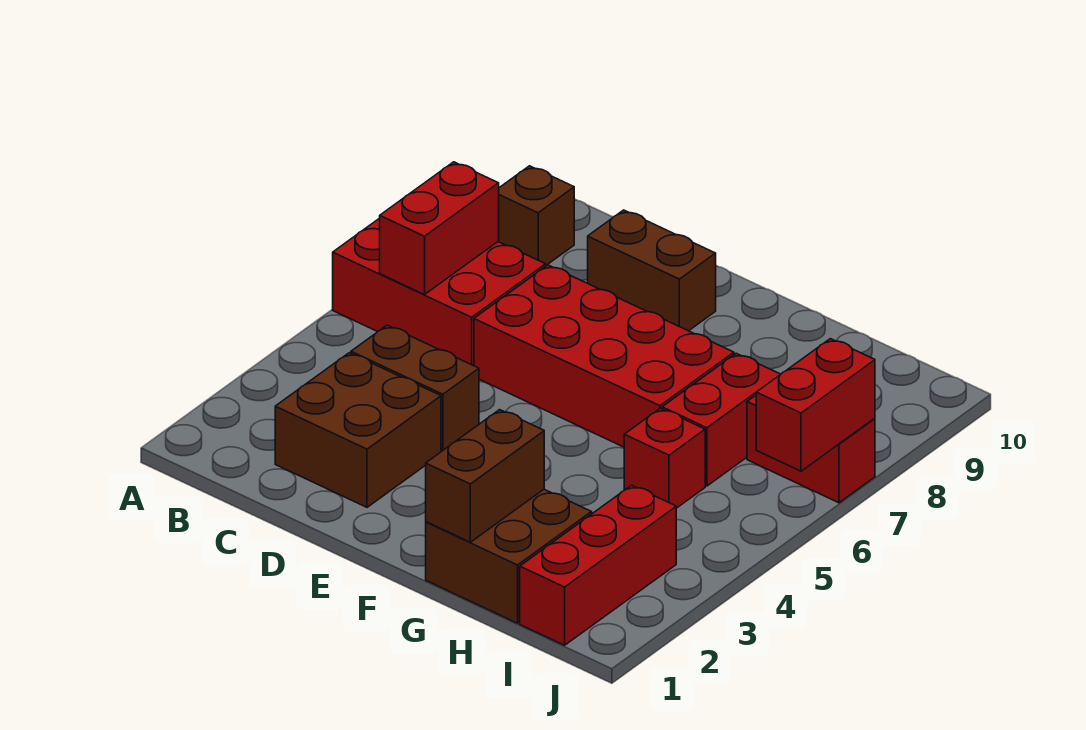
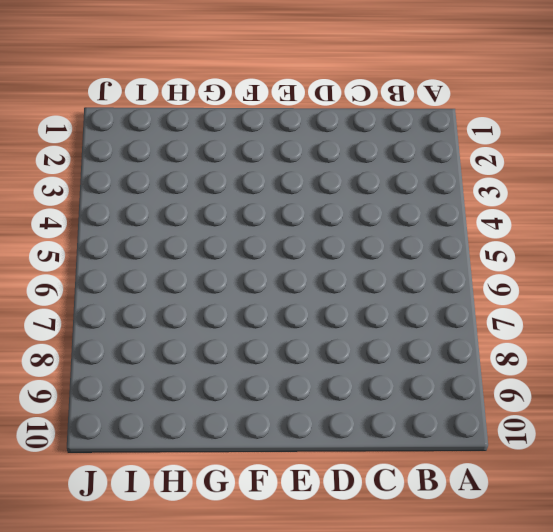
none -> red 2x3 brick [333,218,546,366]
none -> brown 1x1 brick [498,166,574,265]
none -> brown 2x2 brick [275,353,441,507]

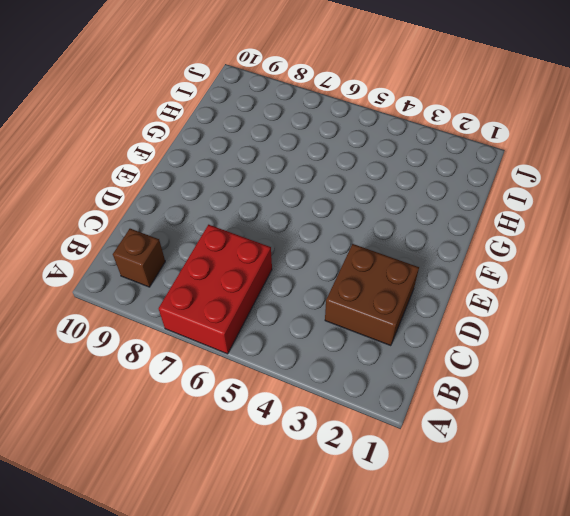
none -> brown 1x2 brick [351,325,479,452]
none -> red 2x4 brick [474,265,734,447]
none -> brown 1x2 brick [588,210,716,331]

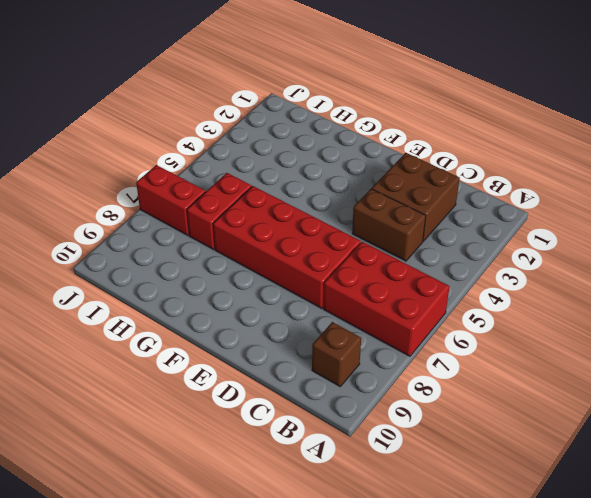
none -> brown 1x2 brick [588,210,716,331]
none -> brown 2x2 brick [426,489,592,623]
none -> red 1x1 brick [624,408,705,508]

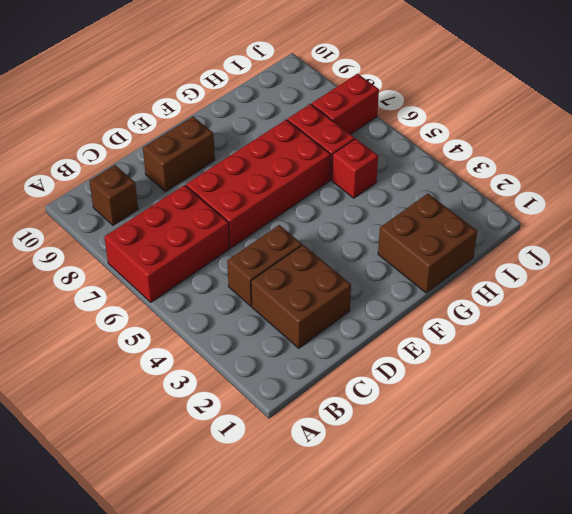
none -> red 1x3 brick [520,485,676,645]
none -> red 1x2 brick [380,162,499,295]
none -> brown 1x2 brick [426,410,544,542]

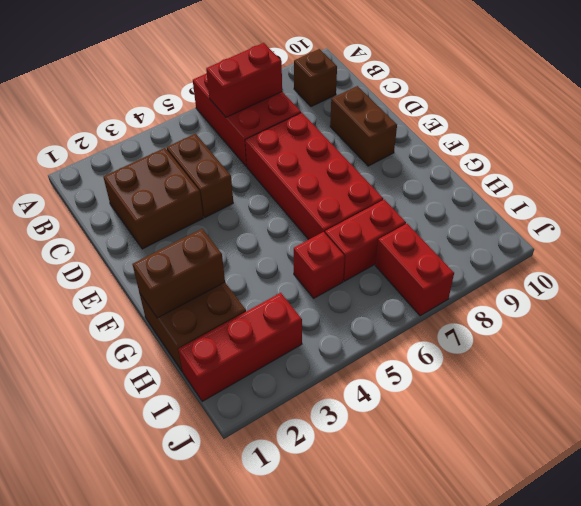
none -> red 1x2 brick [756,339,875,471]

